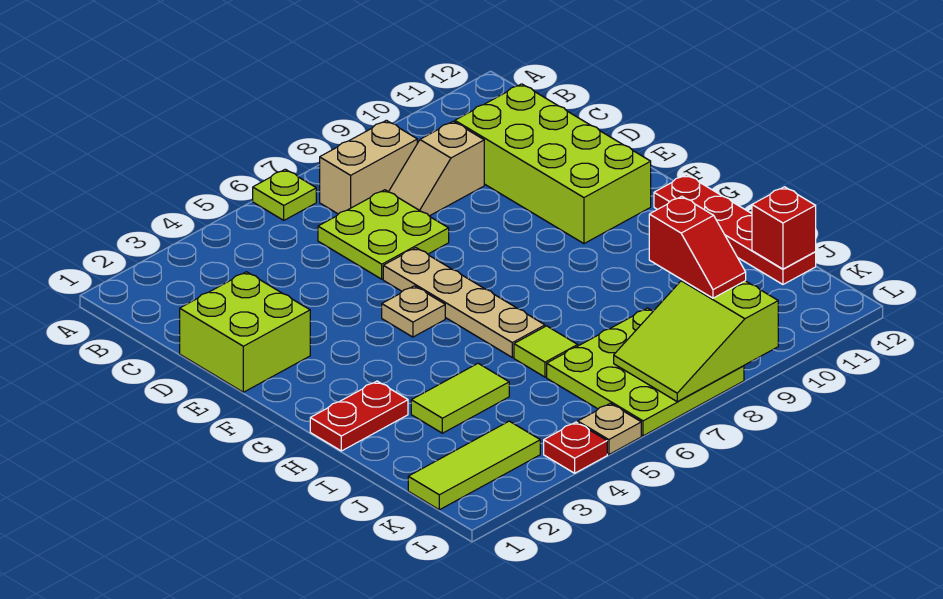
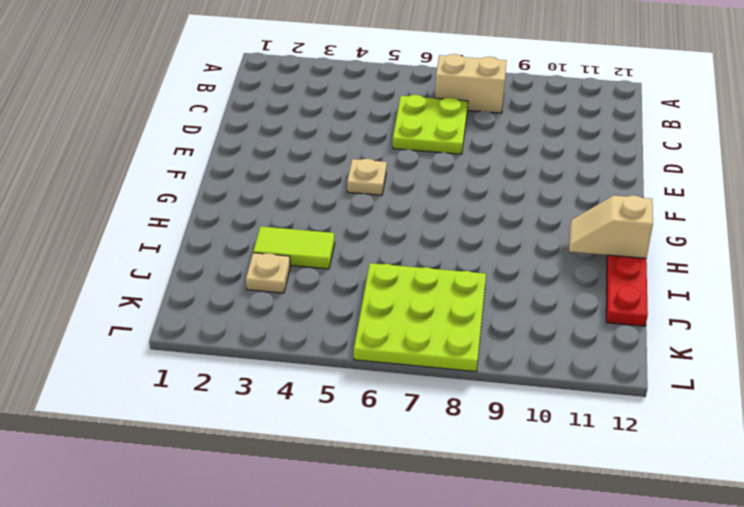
tan 1x2 slope [569,195,653,258] -> tan 1x2 slope moved to [389,121,484,216]
tan 1x1 plate [246,253,290,293] -> tan 1x1 plate moved to [578,403,641,455]
none -> lime 1x1 plate [253,169,316,220]
none -> lime 2x4 brick [455,84,651,244]
none -> lime 2x2 brick [180,272,310,392]

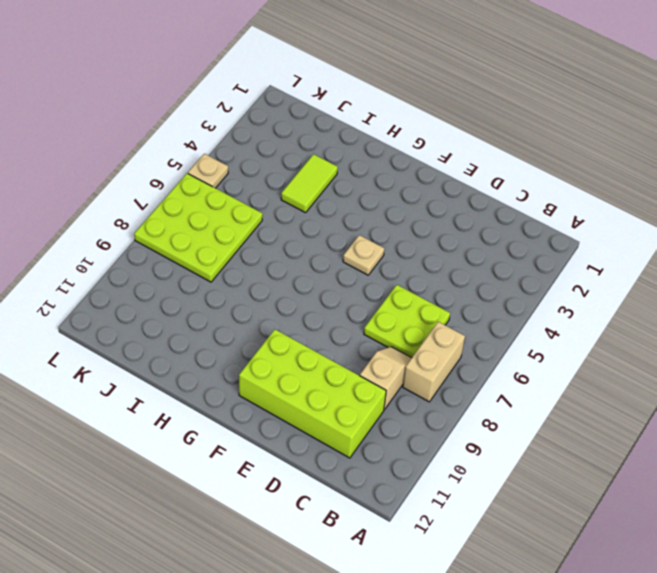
none -> lime 1x1 plate [253,169,316,220]
none -> lime 2x2 brick [180,272,310,392]
none -> tan 1x4 plate [383,248,545,358]

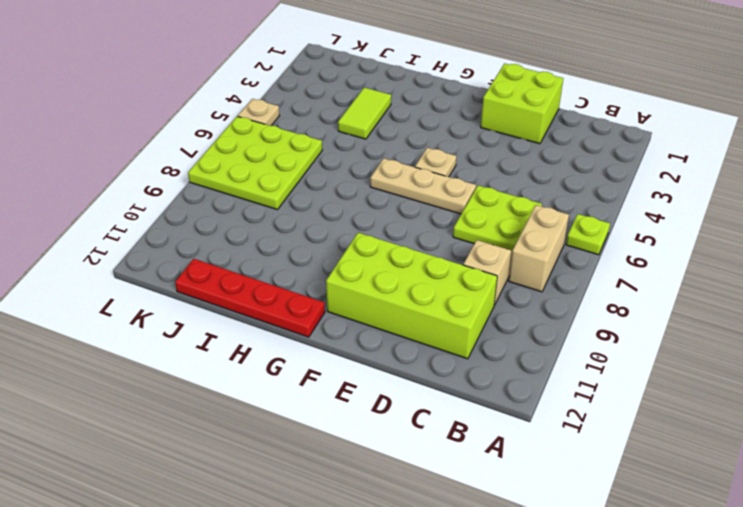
tan 1x3 plate [370,158,476,214] -> tan 1x4 plate [383,248,545,358]
none -> red 1x2 plate [310,381,408,451]
none -> lime 1x1 tile [514,326,578,377]
none -> lime 1x3 tile [408,421,540,510]

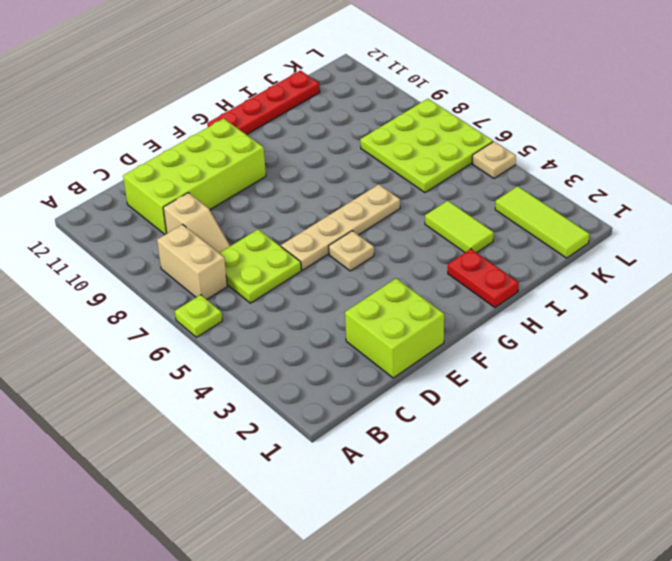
none -> lime 1x1 tile [514,326,578,377]
none -> red 1x1 plate [544,422,607,473]
none -> red 1x1 brick [752,187,816,269]

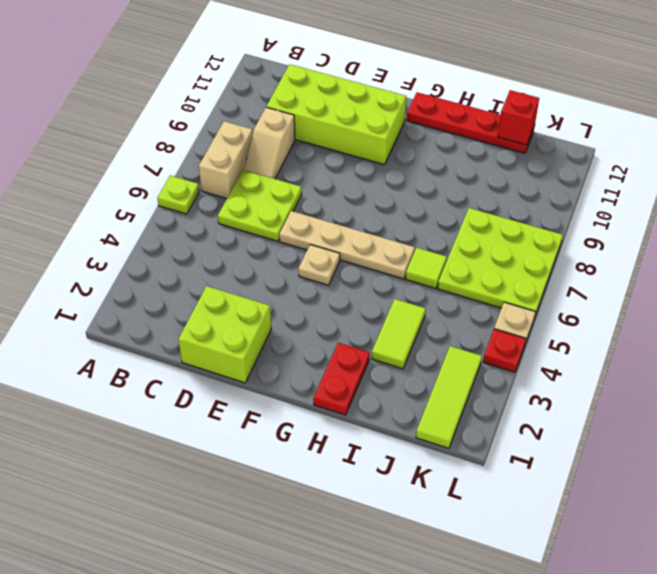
none -> lime 2x3 slope [614,280,778,402]
none -> red 1x2 slope [649,196,746,298]

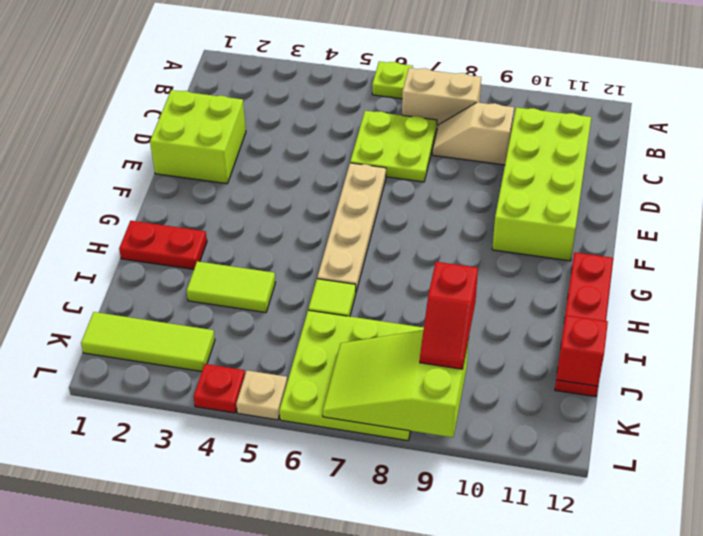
none -> tan 1x1 plate [382,286,445,337]

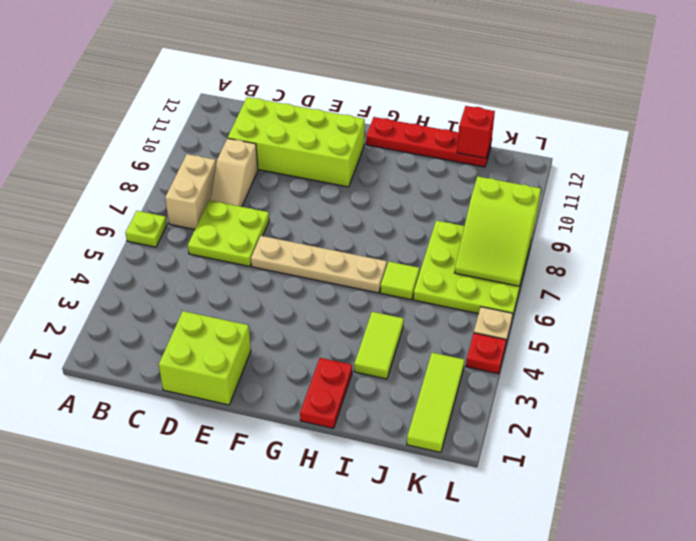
none -> tan 1x1 plate [382,286,445,337]
none -> red 1x2 slope [649,196,746,298]

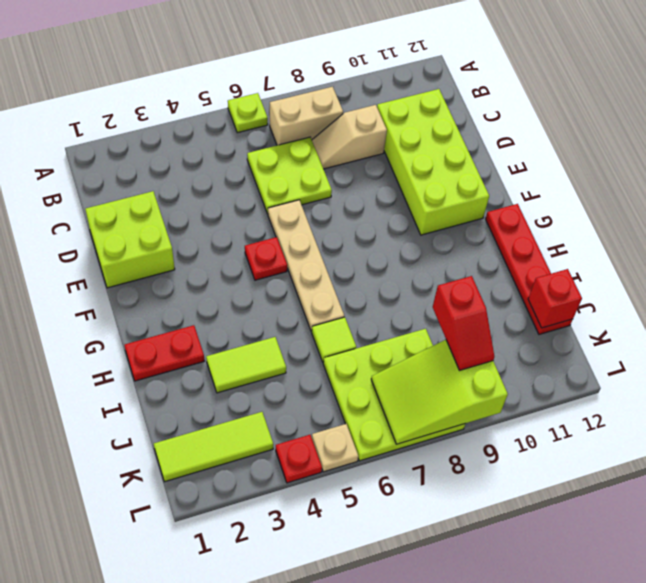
red 1x1 plate [245,237,287,280] -> tan 1x1 plate [382,286,445,337]

